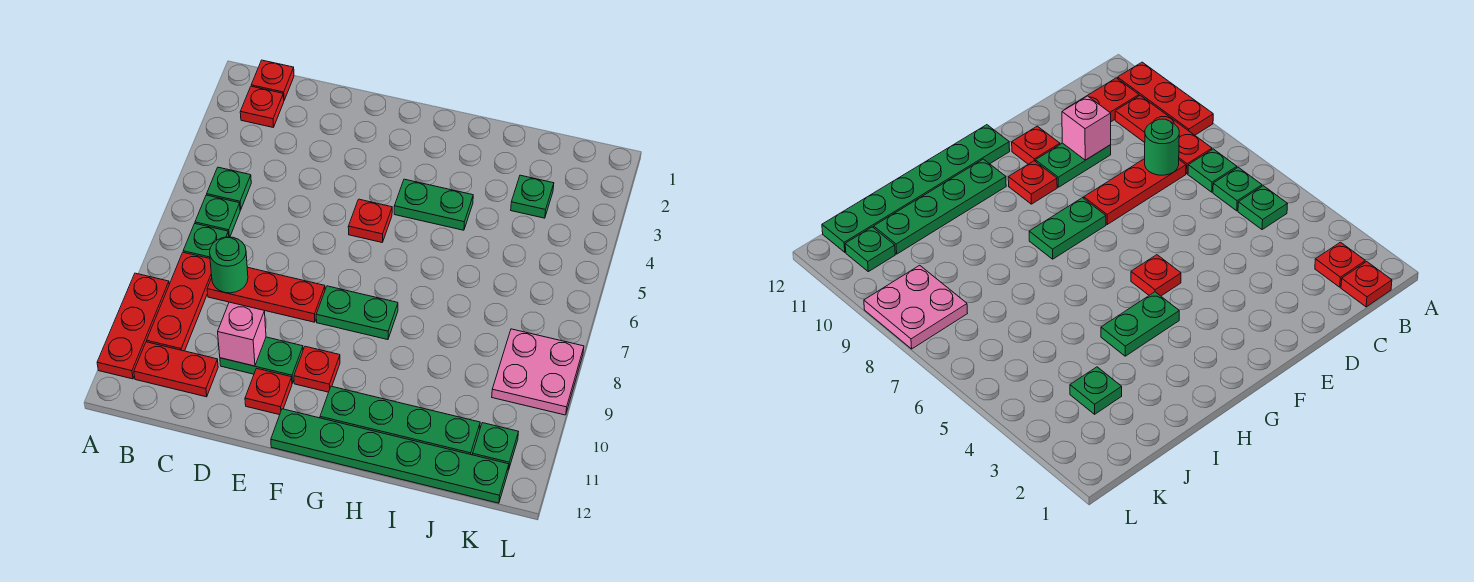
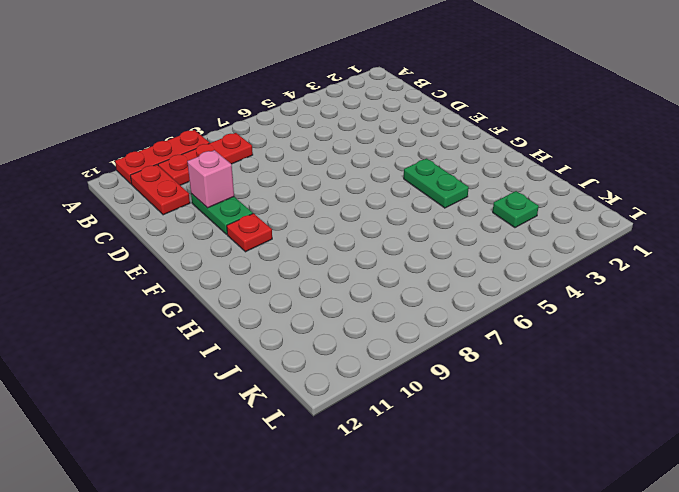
none -> red 1x1 plate [251,60,294,100]
none -> red 1x1 plate [240,86,284,127]
none -> green 1x1 plate [207,167,251,210]

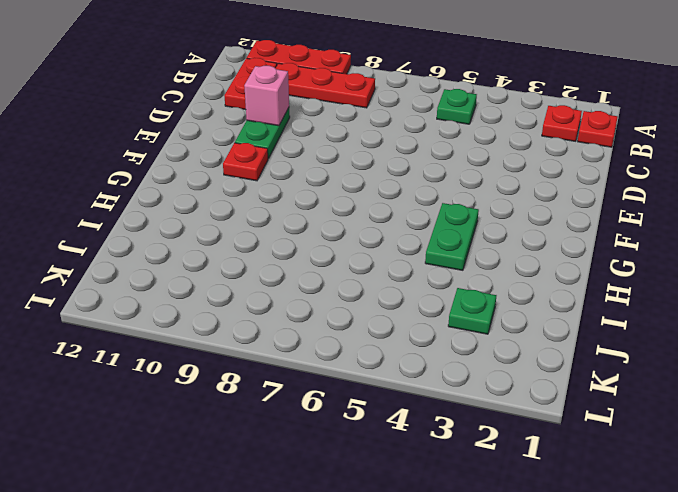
none -> green 1x1 plate [195,195,240,237]
none -> green 1x1 plate [183,224,229,259]
none -> red 1x3 plate [207,267,325,322]

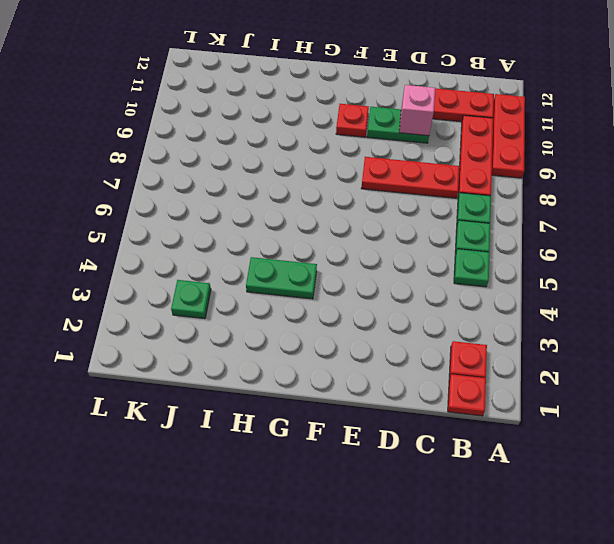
none -> red 1x1 plate [245,368,292,415]
none -> red 1x1 plate [348,199,392,242]
none -> green 1x2 plate [316,286,398,340]

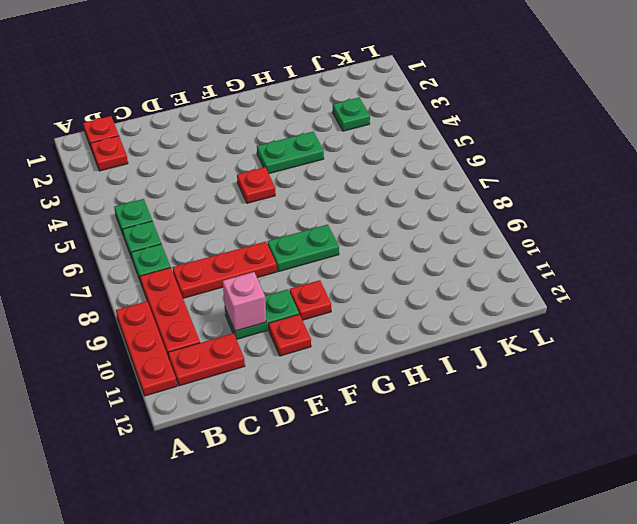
none -> green 1x6 plate [271,409,509,503]
none -> green 1x4 plate [320,386,480,455]
none -> pink 2x2 plate [492,329,584,415]

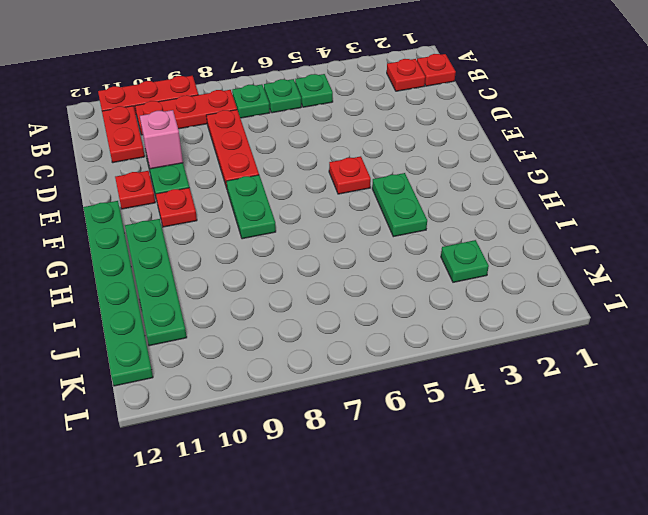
none -> pink 2x2 plate [492,329,584,415]
none -> green 1x1 plate [473,423,518,470]
none -> green 1x1 round brick [210,237,248,293]

